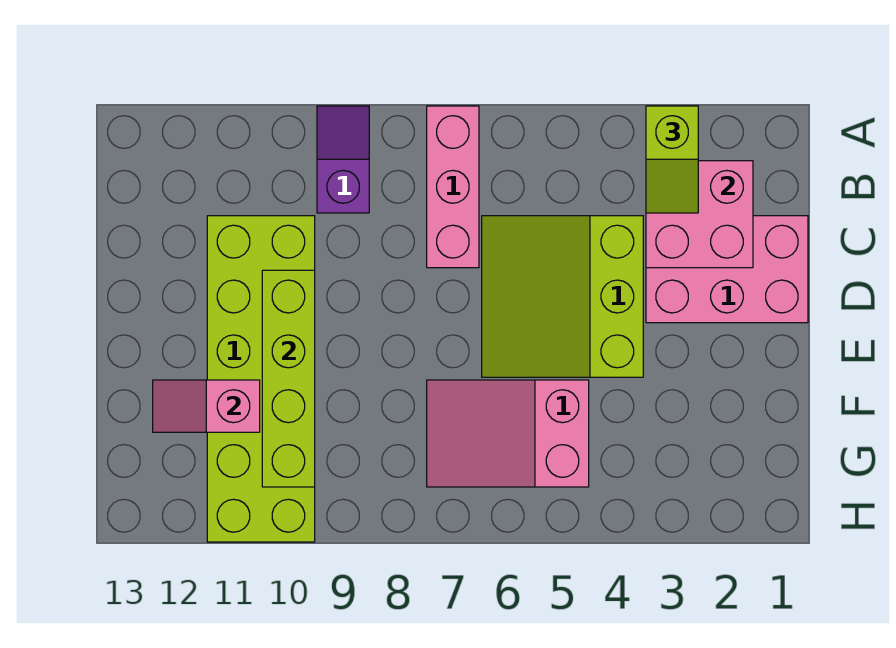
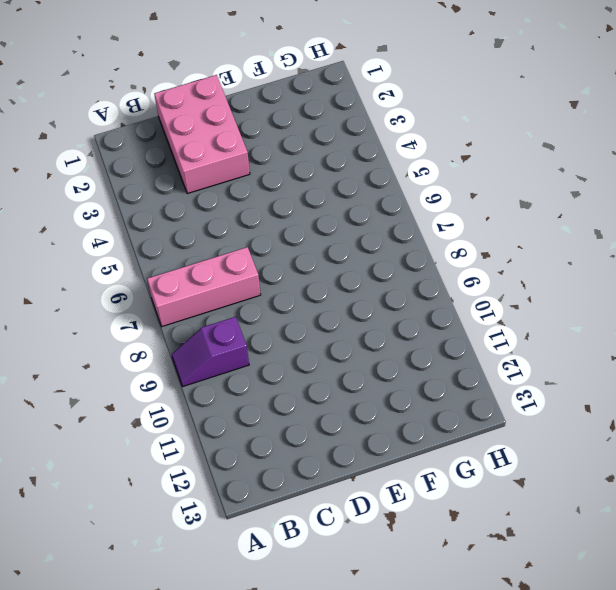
none -> lime 3x3 slope [482,216,643,377]
none -> lime 2x6 brick [207,216,315,542]

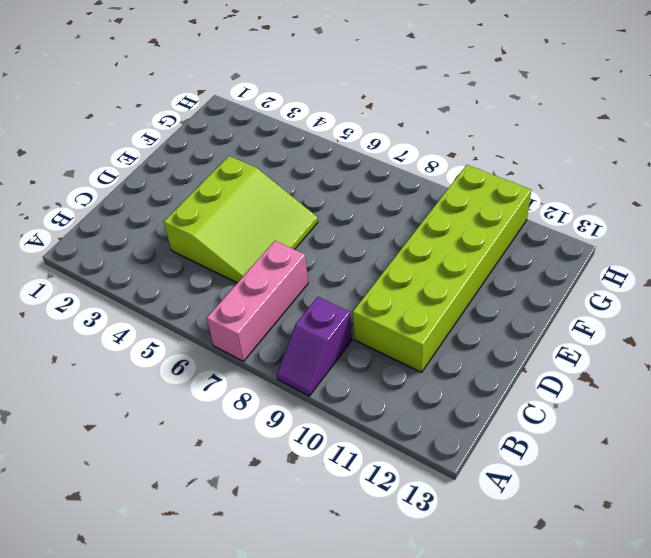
none -> pink 2x3 brick [646,216,808,323]
none -> pink 2x3 slope [427,380,589,487]

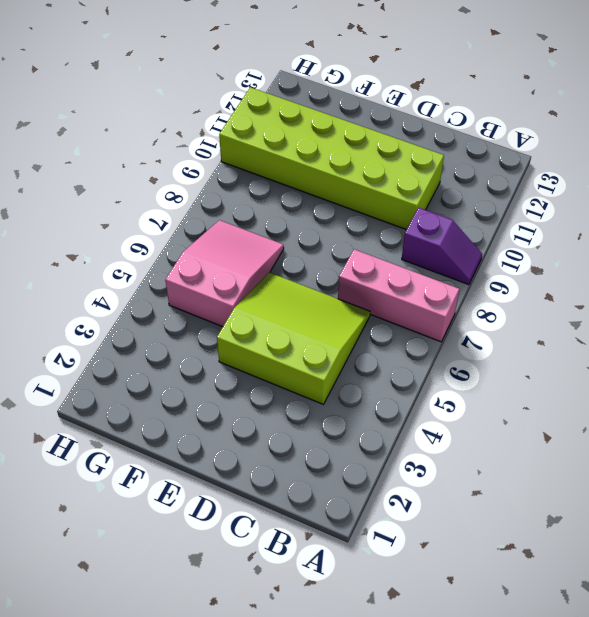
none -> pink 2x3 brick [646,216,808,323]
none -> pink 2x2 brick [646,161,753,268]

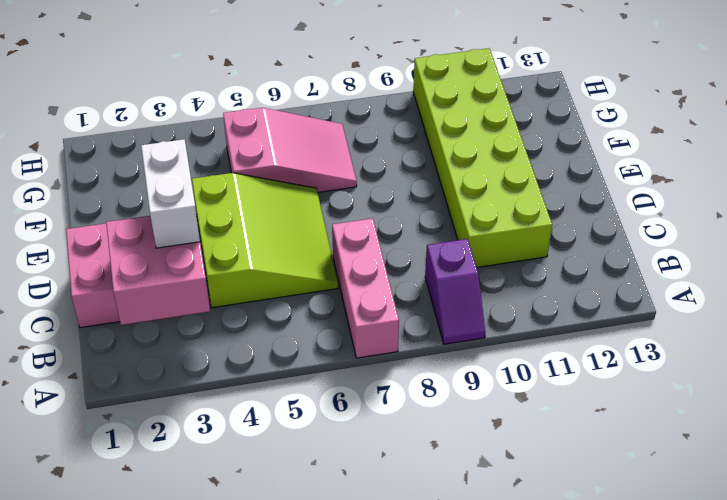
white 1x2 brick [141,139,200,248] -> none
none -> lime 1x4 brick [262,270,315,487]
none -> pink 1x2 slope [153,380,260,432]

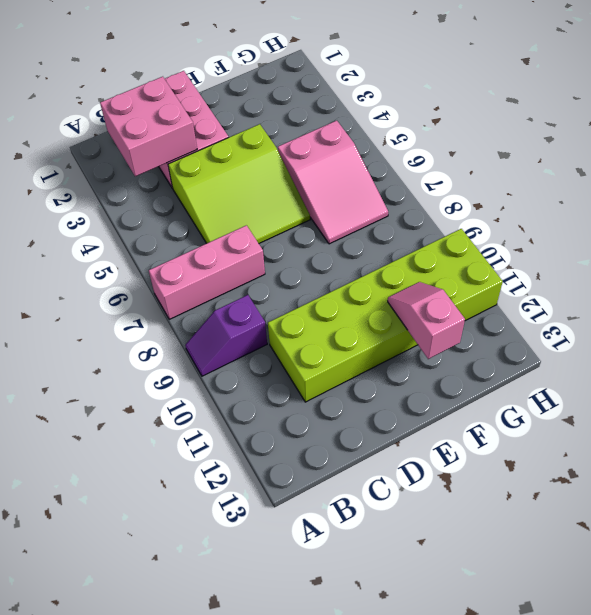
pink 1x2 slope [388,282,465,359] -> pink 1x2 slope turned to [153,380,260,432]
none -> lime 1x4 brick [262,270,315,487]
none -> lime 1x2 slope [646,106,698,213]

